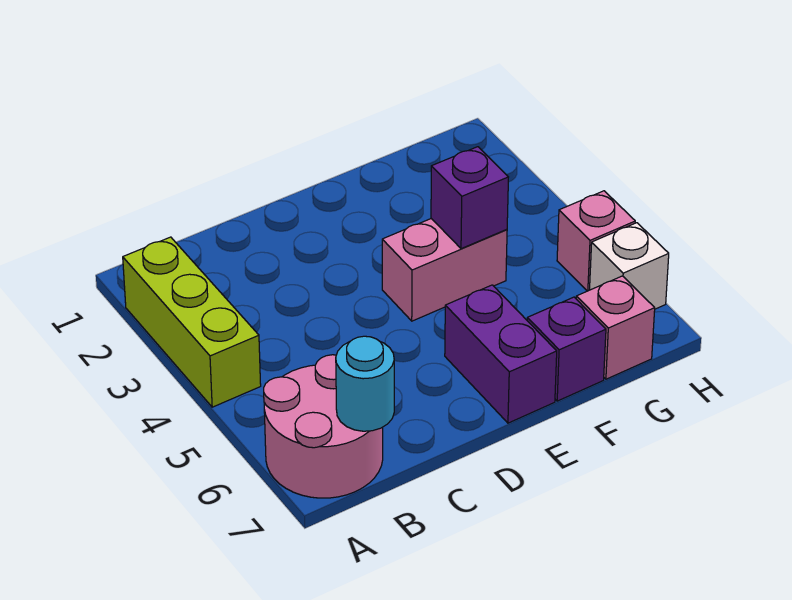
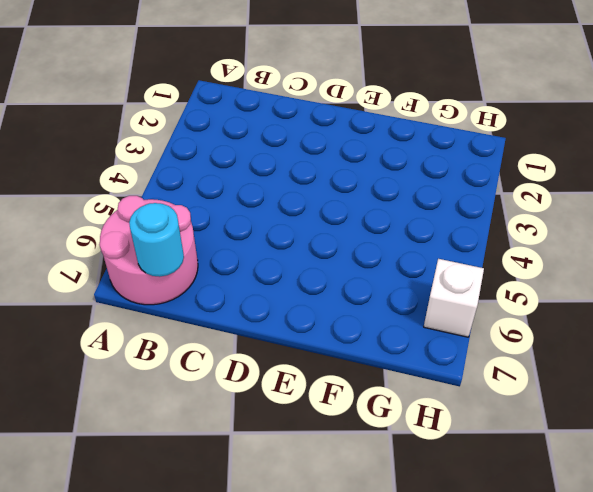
none -> lime 1x3 brick [123,237,261,407]
none -> pink 1x2 brick [382,219,507,321]

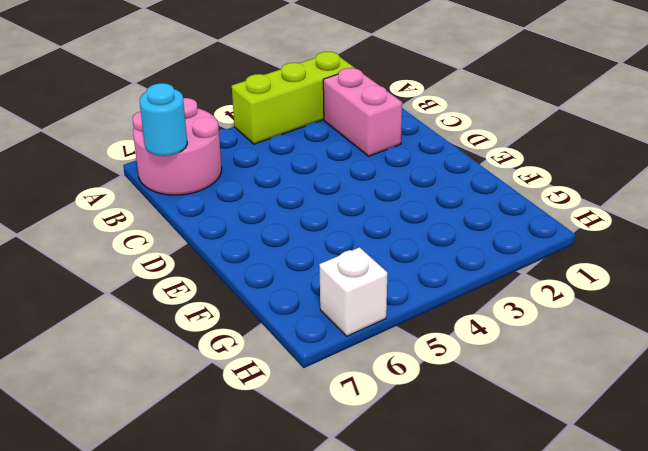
pink 1x2 brick [323,68,402,156] -> pink 1x2 brick moved to [382,219,507,321]
none -> purple 1x2 brick [445,285,557,423]
none -> purple 1x1 brick [527,297,606,401]

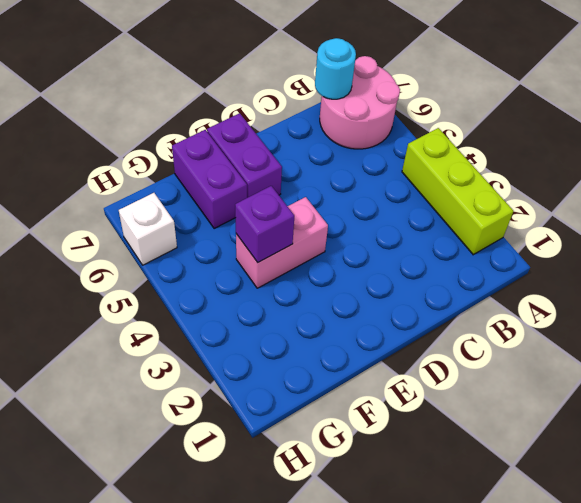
purple 1x2 brick [172,130,247,229] -> purple 1x1 brick [527,297,606,401]
none -> pink 1x1 brick [576,276,655,379]
none -> pink 1x1 brick [557,191,635,291]

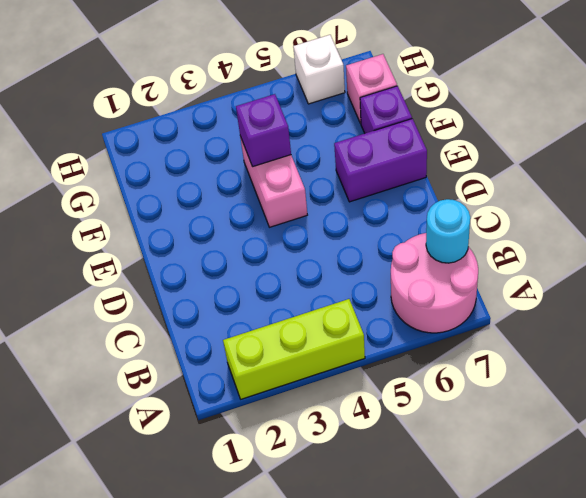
none -> pink 1x1 brick [557,191,635,291]

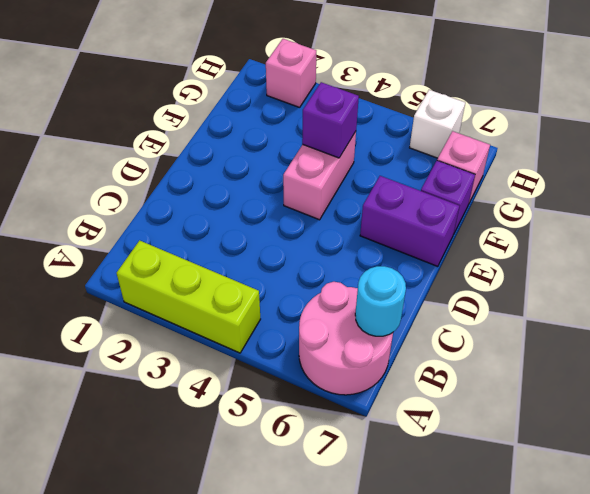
pink 1x1 brick [266,39,316,107] -> pink 1x1 brick moved to [557,191,635,291]

